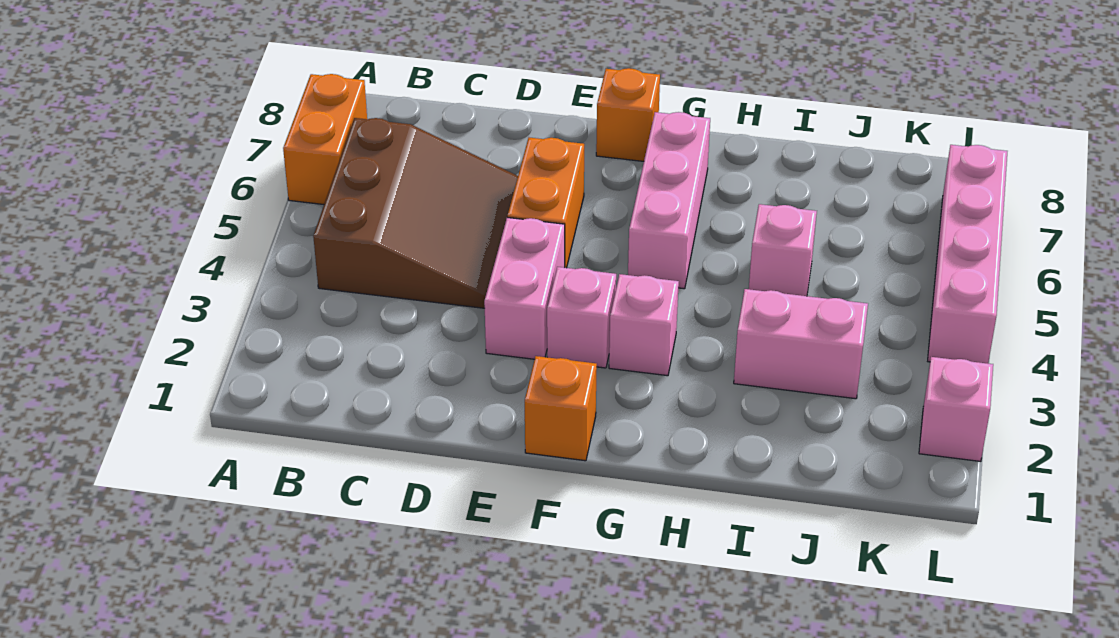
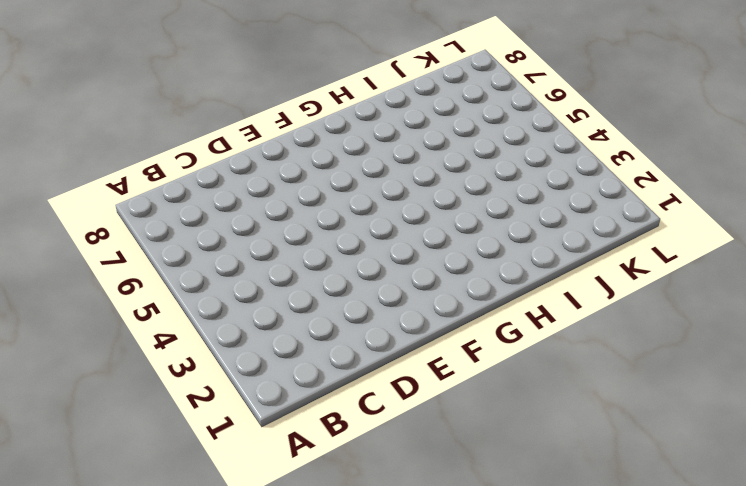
none -> orange 1x2 brick [283,74,367,204]
none -> brown 3x3 slope [313,118,518,308]
none -> pink 1x2 brick [484,217,565,359]

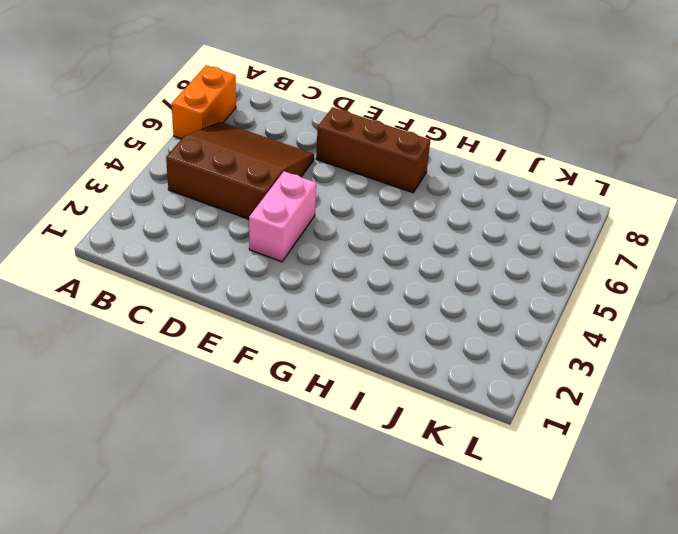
brown 3x3 slope [166,122,314,219] -> brown 3x3 slope turned to [313,118,518,308]
brown 1x3 brick [316,107,430,193] -> pink 1x3 brick [628,112,710,289]
none -> orange 1x2 brick [507,138,584,268]
none -> orange 1x1 brick [525,356,597,461]
none -> pink 1x1 brick [547,267,616,368]

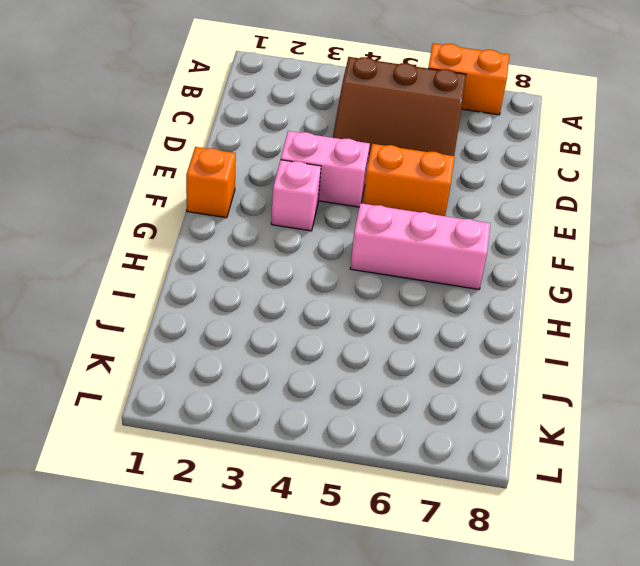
none -> orange 1x1 brick [596,68,660,161]
none -> pink 1x1 brick [609,274,679,376]
none -> pink 1x2 brick [734,289,868,399]

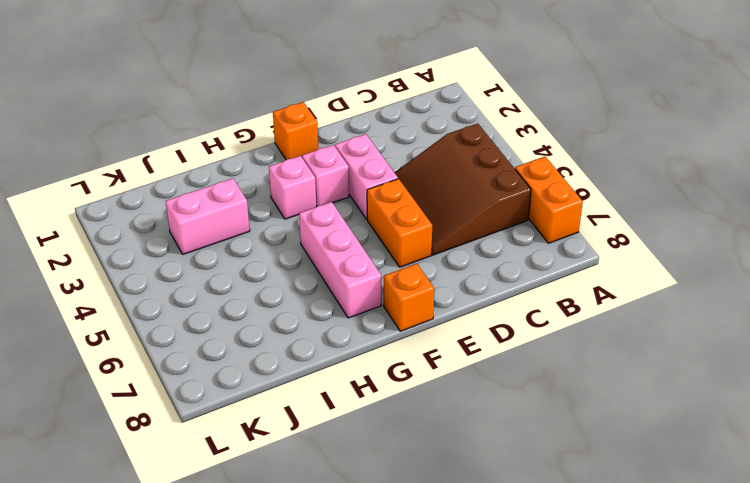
none -> pink 1x1 brick [749,204,817,296]
none -> pink 1x1 brick [919,357,993,461]
none -> pink 1x4 brick [928,145,1007,363]

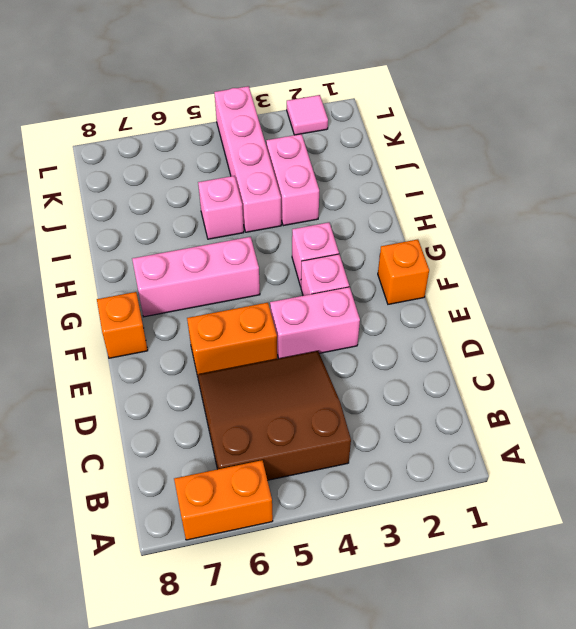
pink 1x4 brick [214,86,281,232] -> pink 1x4 brick turned to [928,145,1007,363]
pink 1x1 tile [287,95,328,135] -> pink 1x1 brick [919,357,993,461]

